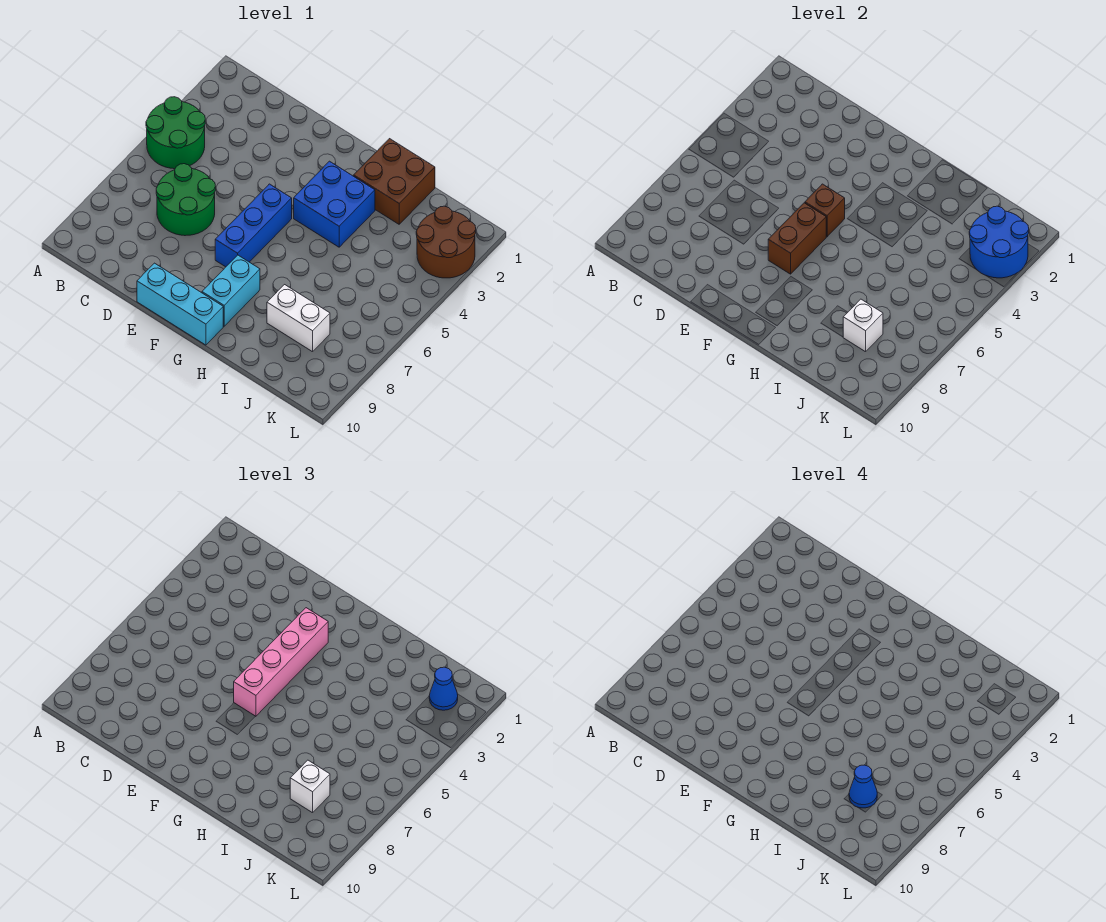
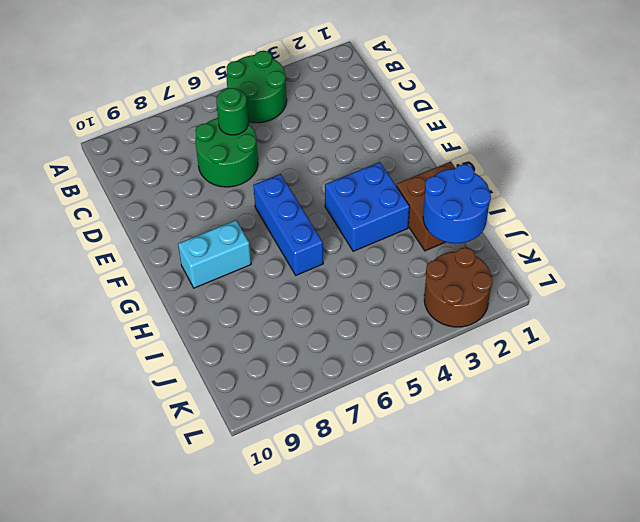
green 1x1 round brick [216,88,248,135] -> none
blue 1x3 brick [253,174,323,275] -> blue 1x3 brick turned to [215,184,292,267]
blue 2x2 round brick [423,164,491,243] -> blue 2x2 round brick moved to [969,206,1029,278]
none -> cyan 1x3 brick [137,263,223,345]
none -> white 1x2 brick [267,285,330,352]
none -> brown 1x1 brick [805,184,845,237]

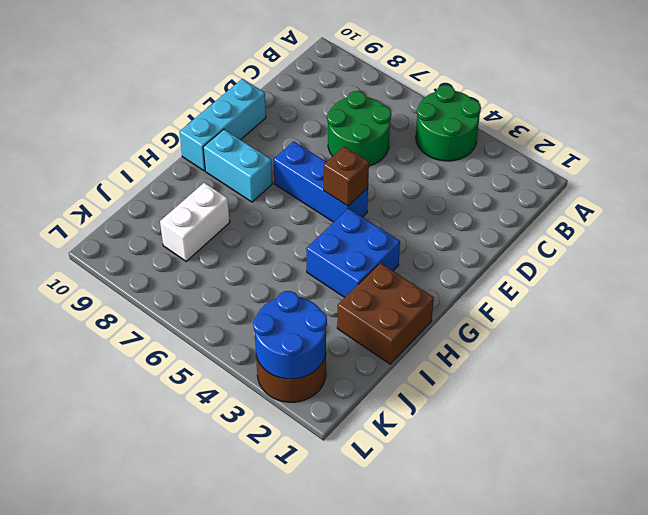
none -> brown 1x2 brick [768,203,826,274]
none -> white 1x1 brick [843,299,883,352]
none -> pink 1x4 brick [234,608,328,716]

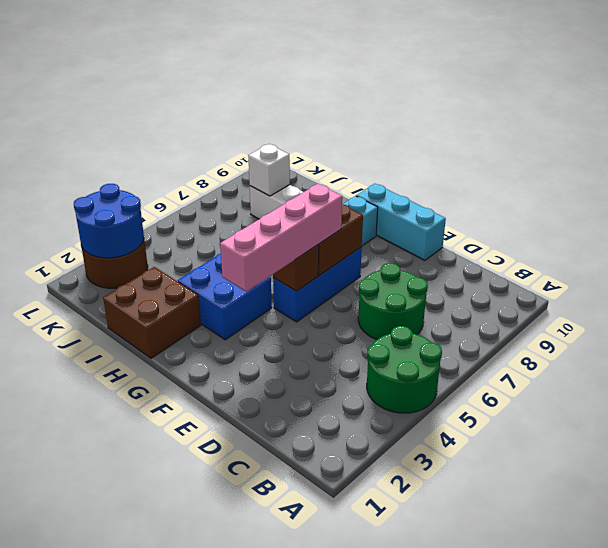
none -> white 1x1 brick [290,760,330,813]
none -> blue 1x1 cone [429,667,458,710]
none -> blue 1x1 cone [849,765,877,808]

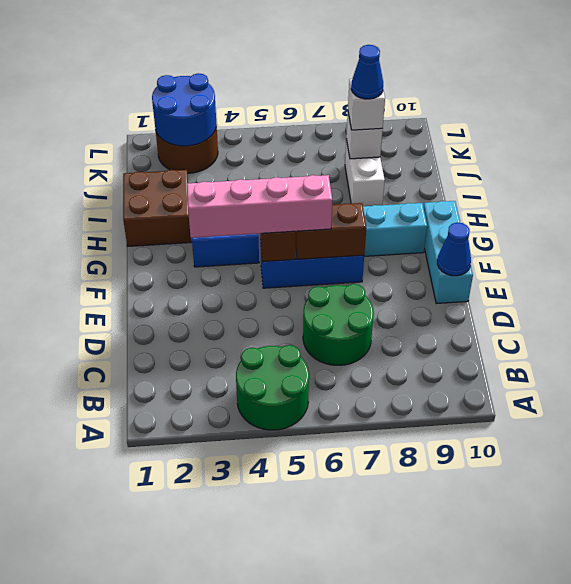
blue 1x1 cone [437,222,471,276] -> blue 1x1 cone moved to [429,667,458,710]

